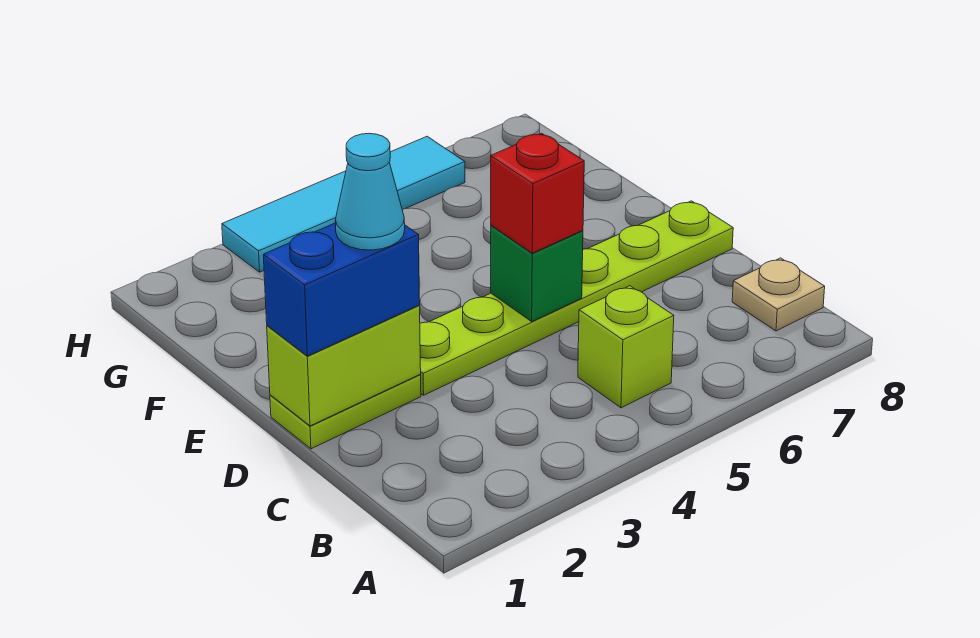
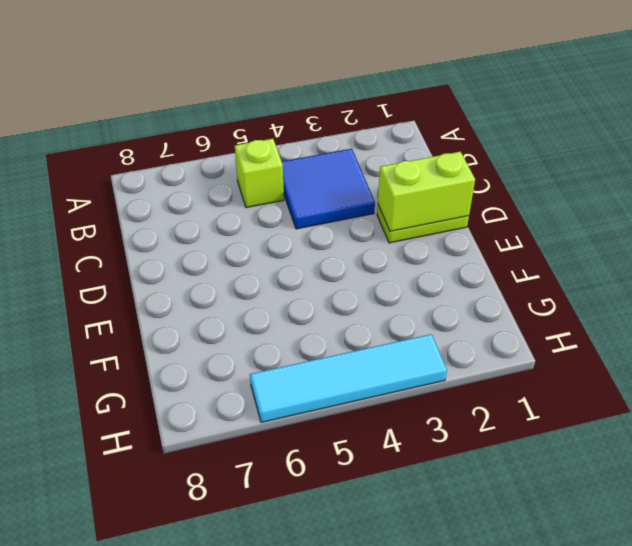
blue 2x2 tile [282,149,375,229] -> none
none -> tan 1x1 plate [732,258,825,331]
none -> lime 1x6 plate [420,201,733,395]

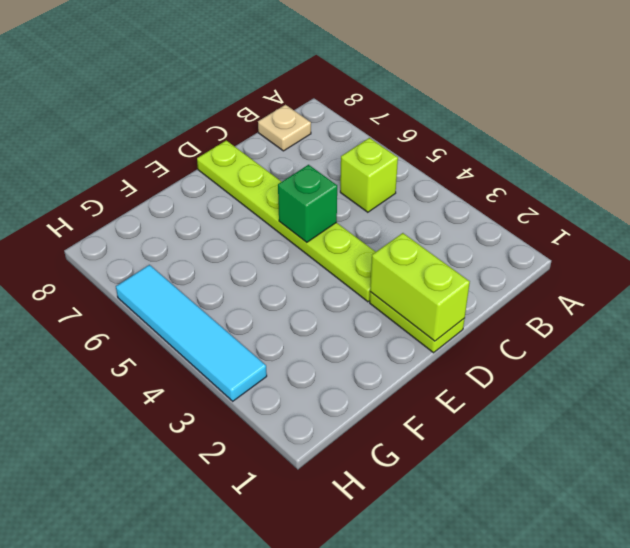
none -> blue 1x2 brick [263,223,420,356]
none -> red 1x1 brick [491,133,584,253]

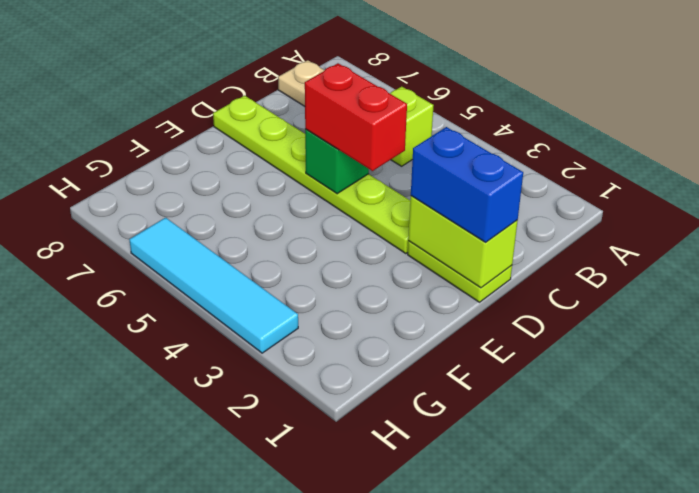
red 1x2 brick [305,63,407,171] -> red 1x1 brick [491,133,584,253]
none -> cyan 1x1 cone [335,133,405,250]

